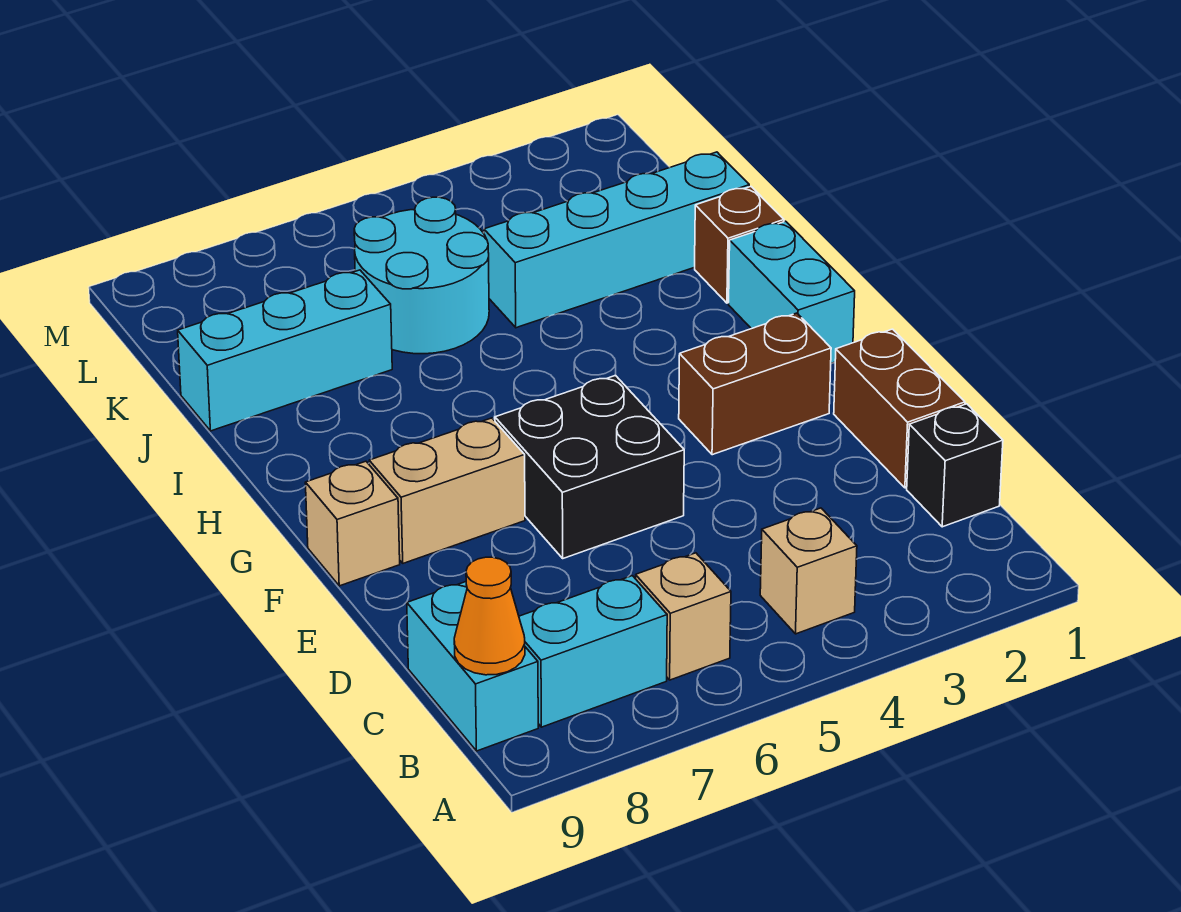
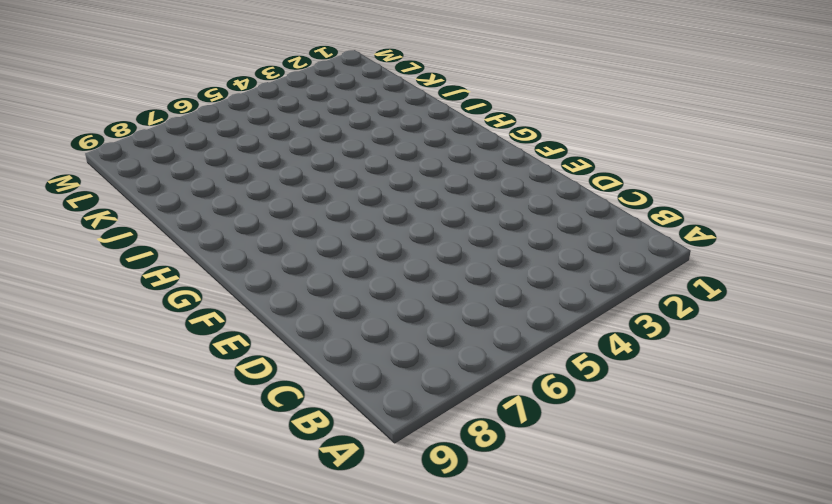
none -> tan 1x1 brick [760,508,857,634]
none -> tan 1x1 brick [636,553,731,680]
none -> cyan 1x2 brick [519,576,667,727]

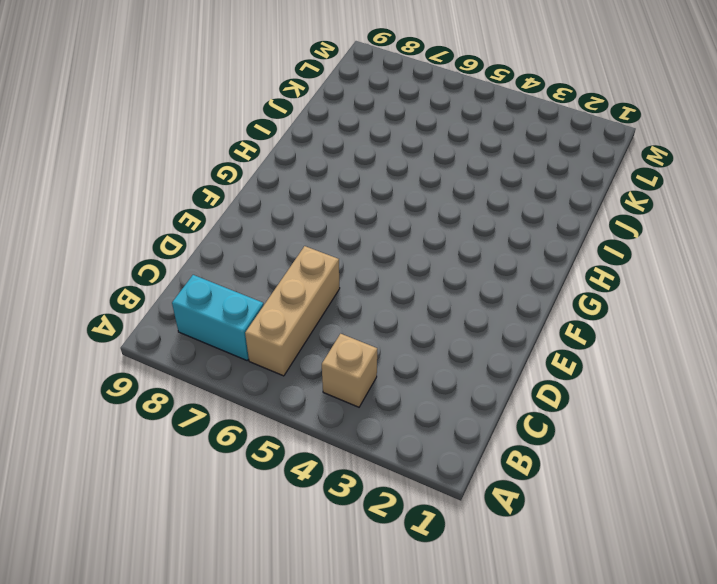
tan 1x3 brick [245,246,340,376] -> tan 1x1 brick [636,553,731,680]
none -> cyan 1x2 brick [407,582,538,751]
none -> black 1x1 brick [907,404,1003,527]
none -> brown 1x2 brick [834,329,965,488]

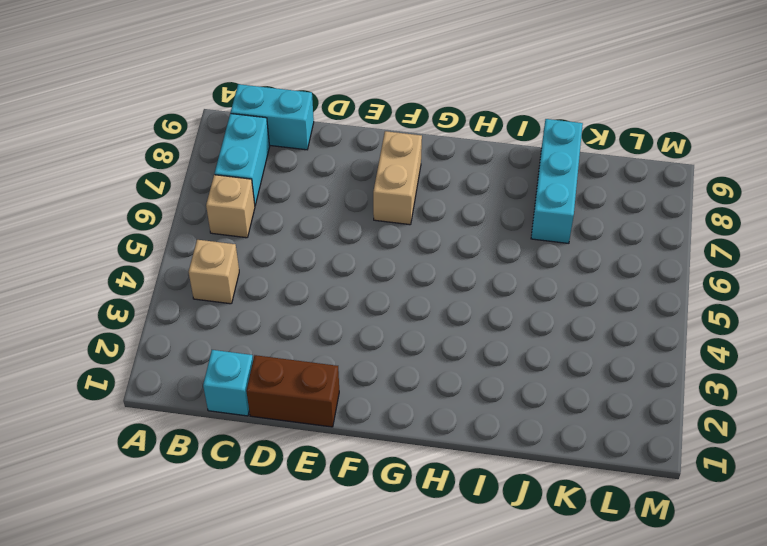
cyan 1x1 brick [203,350,253,416] -> black 1x1 brick [907,404,1003,527]
none -> black 2x2 brick [495,375,684,558]
none -> brown 1x2 brick [679,313,831,455]
none -> tan 1x1 brick [305,461,400,586]

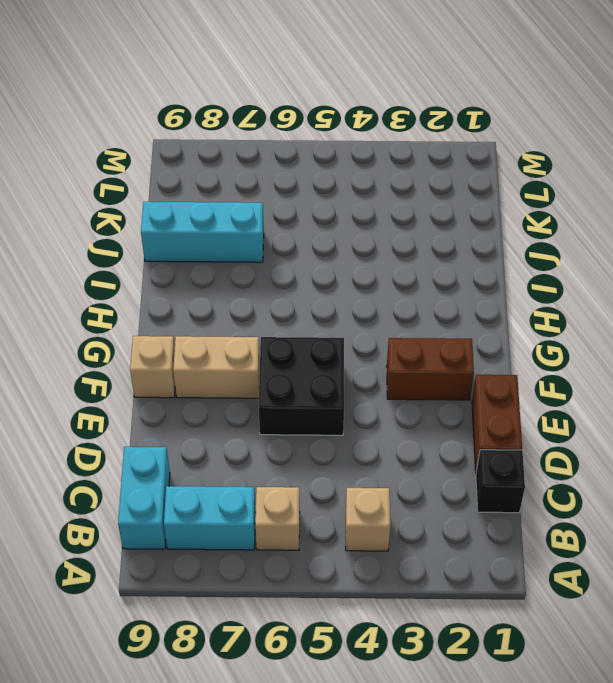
none -> cyan 1x2 brick [729,221,855,363]
none -> brown 1x1 brick [695,187,784,303]
none -> cyan 1x4 brick [484,152,749,328]

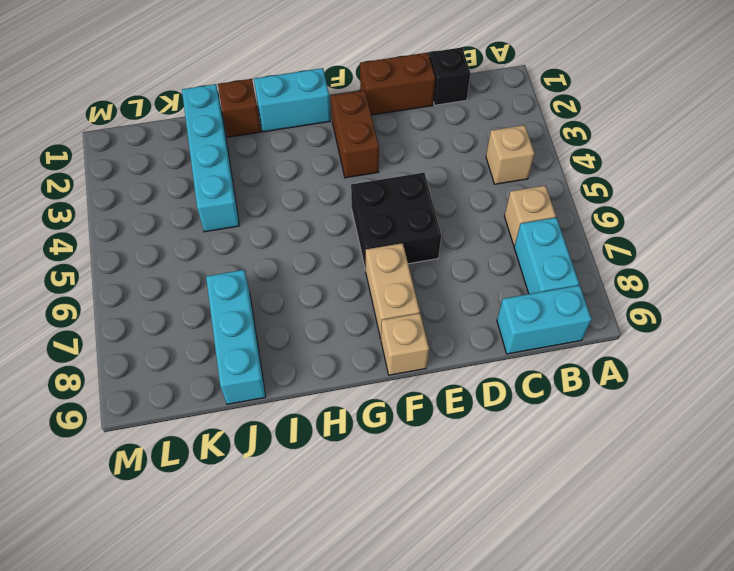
none -> cyan 2x2 round brick [354,197,489,354]
none -> orange 1x1 cone [454,557,525,675]

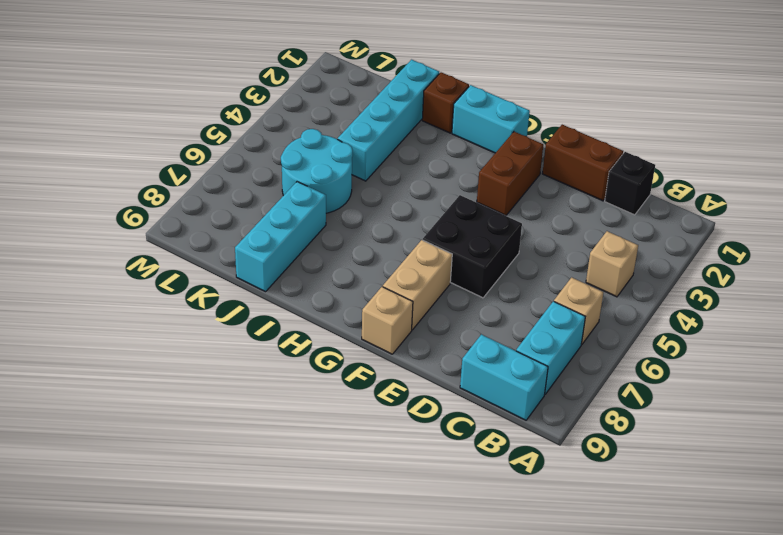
none -> orange 1x1 cone [454,557,525,675]

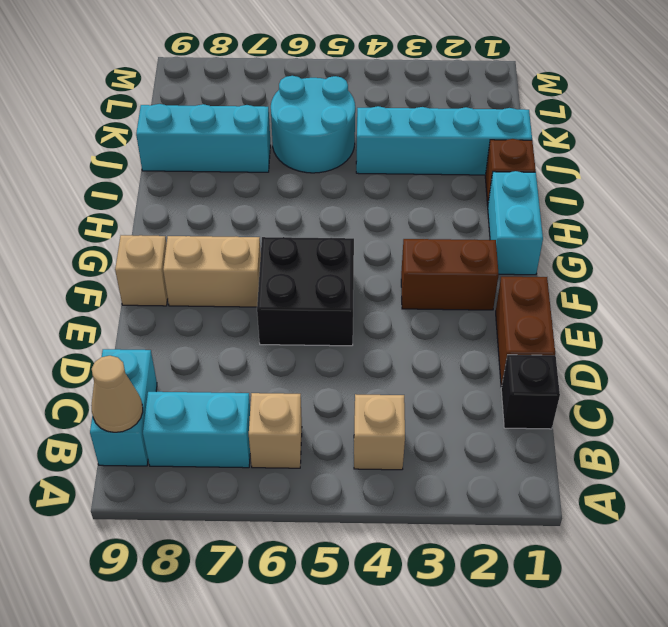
tan 1x1 cone [91,356,143,432] -> orange 1x1 cone [454,557,525,675]

